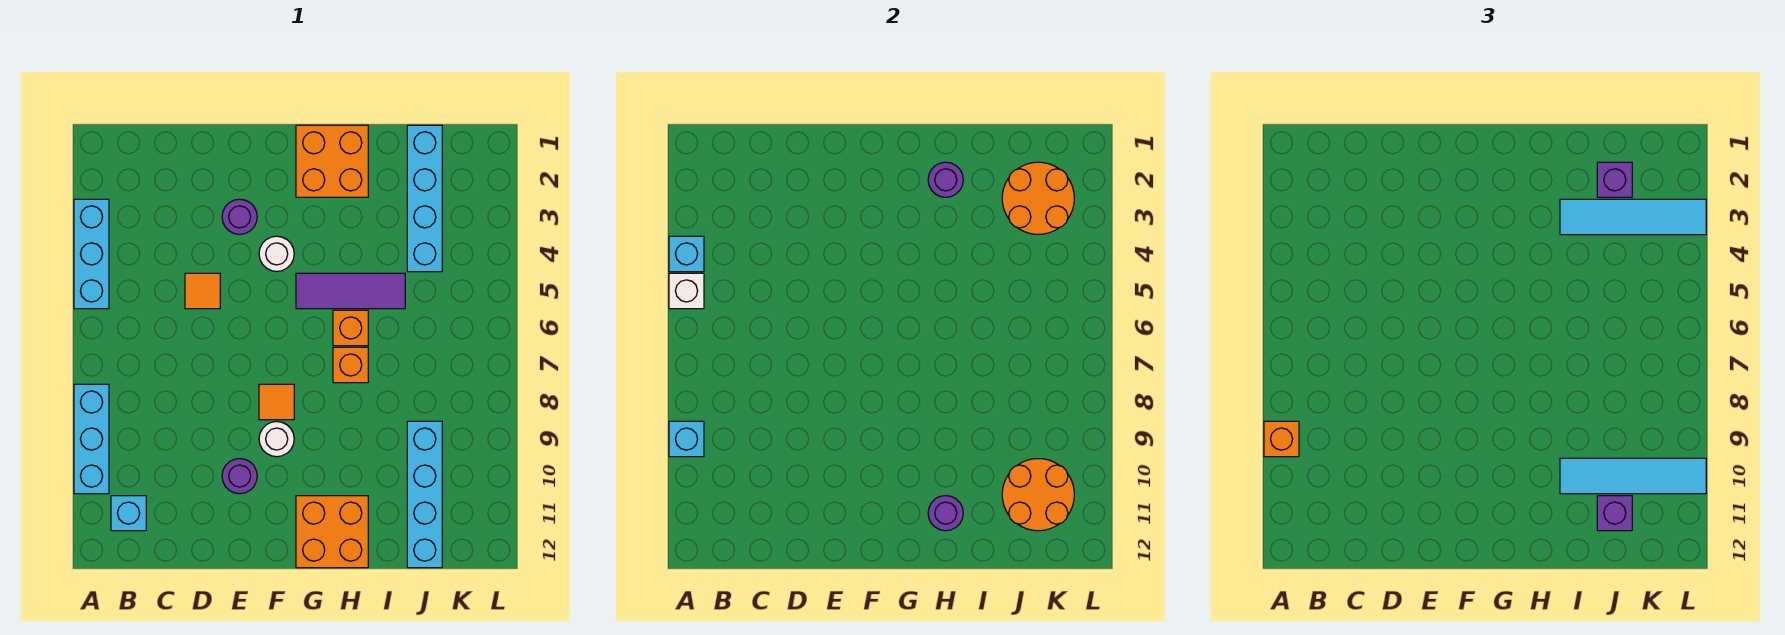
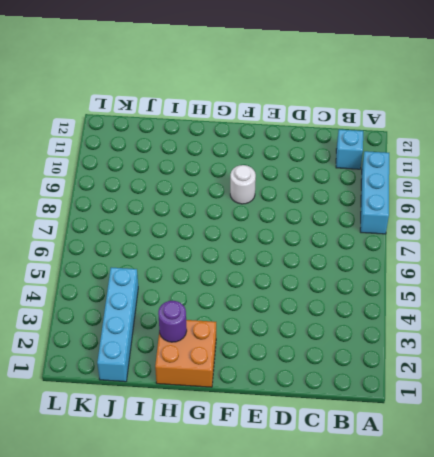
none -> cyan 1x3 brick [74,199,109,309]
none -> orange 1x1 tile [185,273,220,309]
none -> purple 1x1 round brick [222,199,257,234]

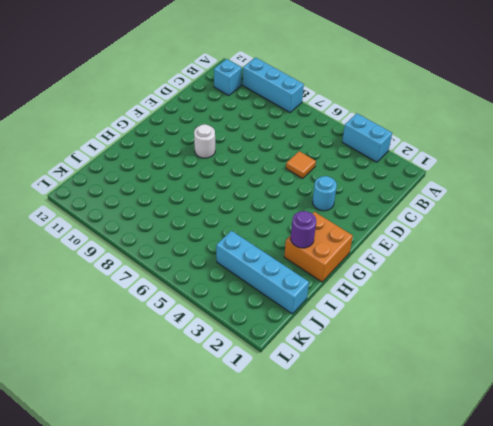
cyan 1x2 brick [342,113,392,162] -> cyan 1x3 brick [74,199,109,309]
cyan 1x1 round brick [312,176,337,211] -> purple 1x1 round brick [222,199,257,234]
none -> purple 1x1 round brick [222,459,257,494]
none -> white 1x1 round brick [259,236,294,272]
none -> orange 1x1 tile [259,384,294,420]

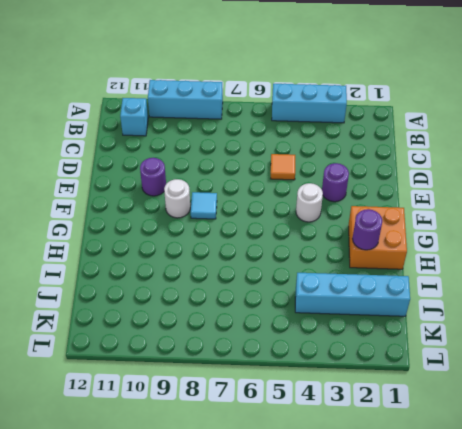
cyan 1x1 tile [191,192,217,219] -> orange 1x1 tile [259,384,294,420]
none -> purple 1x3 tile [296,273,405,309]
none -> orange 2x2 brick [296,496,368,568]
none -> orange 1x1 brick [333,310,368,346]

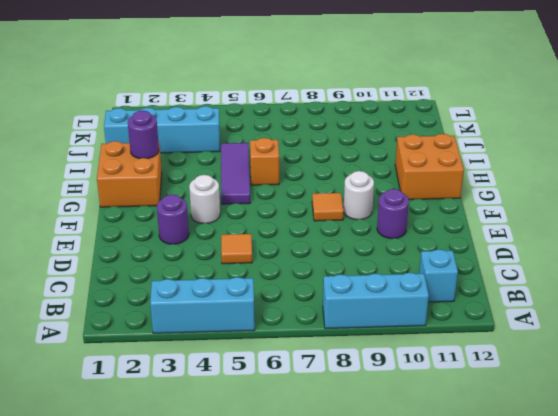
none -> orange 1x1 brick [333,347,368,383]
none -> cyan 1x4 brick [407,421,442,568]
none -> cyan 1x1 brick [669,236,704,272]

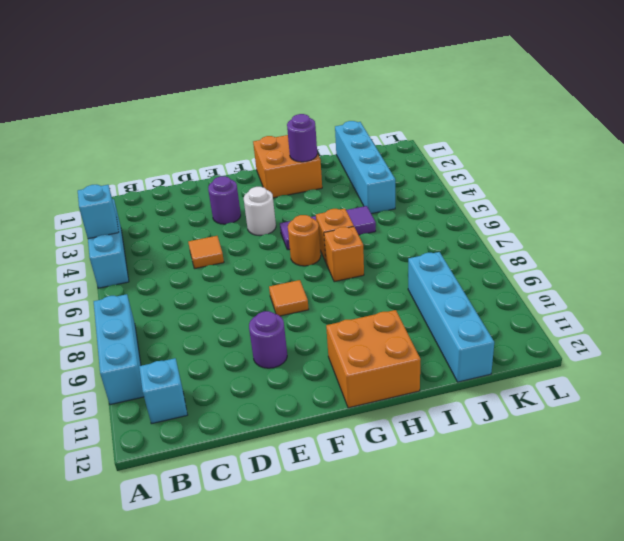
orange 1x1 round brick [288,215,321,266] -> none
none -> white 1x1 round brick [259,421,294,457]
none -> white 1x1 brick [669,273,704,309]
none -> cyan 1x1 brick [669,421,704,457]

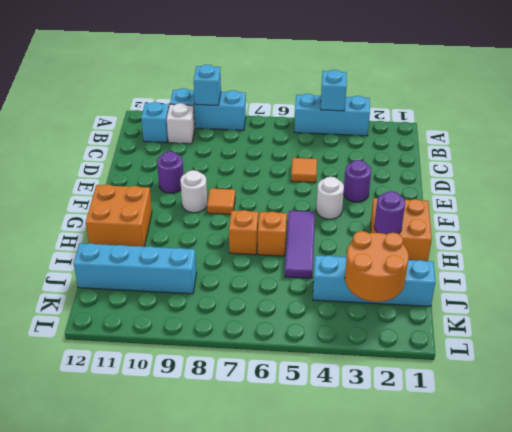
white 1x1 brick [167,103,195,144] -> white 1x1 brick moved to [669,273,704,309]
none -> purple 1x1 round brick [928,496,963,531]
none -> orange 2x2 round brick [1002,459,1074,531]
none -> orange 1x1 brick [1264,421,1299,457]

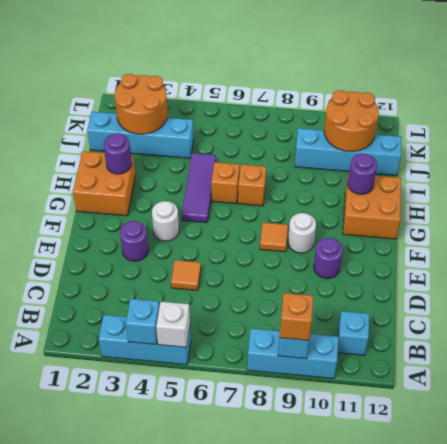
none -> cyan 1x4 tile [1560,199,1706,235]
none -> cyan 1x4 tile [1560,458,1706,494]
none -> purple 1x1 brick [1597,162,1632,197]

